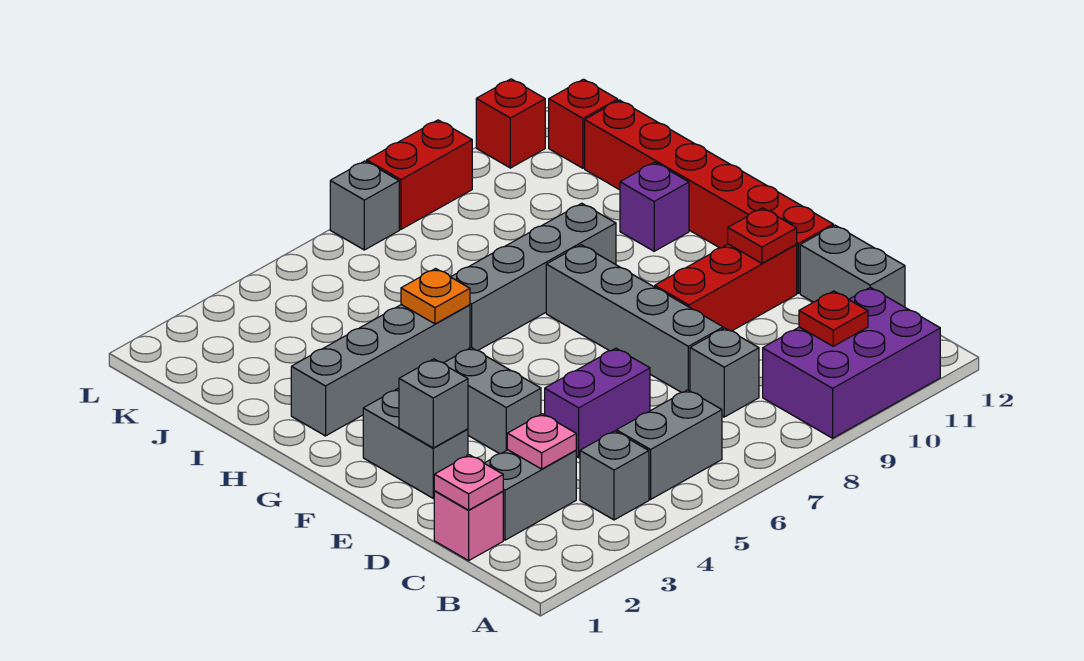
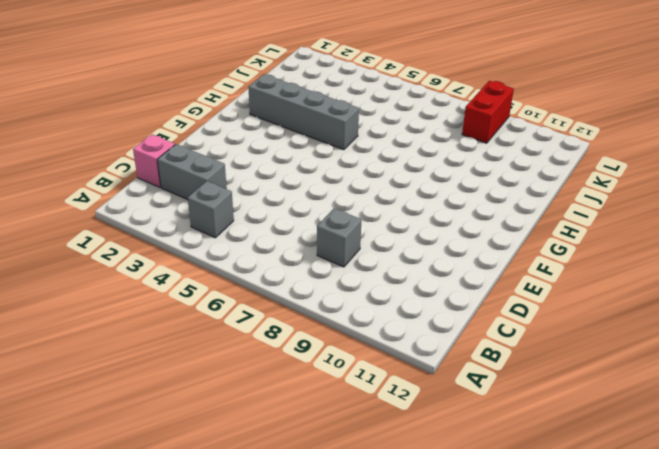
red 1x2 brick [462,81,514,143] -> red 1x2 brick turned to [367,120,472,229]
none -> purple 2x3 brick [763,287,940,438]
none -> grey 1x2 brick [616,390,722,499]
none -> grey 1x2 brick [800,225,905,307]

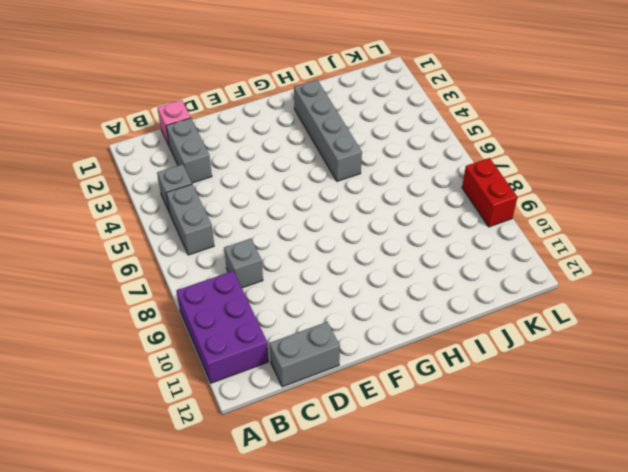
none -> purple 1x2 brick [545,348,650,458]
none -> grey 1x4 brick [546,245,723,392]
none -> grey 1x2 brick [363,389,468,498]

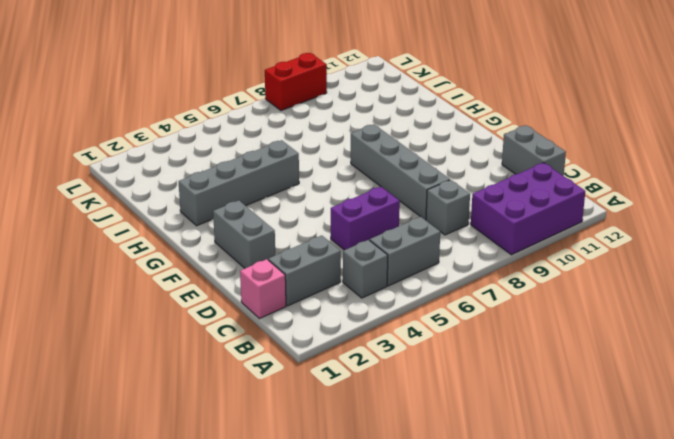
none -> grey 1x2 brick [444,348,541,454]
none -> red 1x3 brick [655,244,797,331]
none -> red 1x6 brick [585,100,833,293]

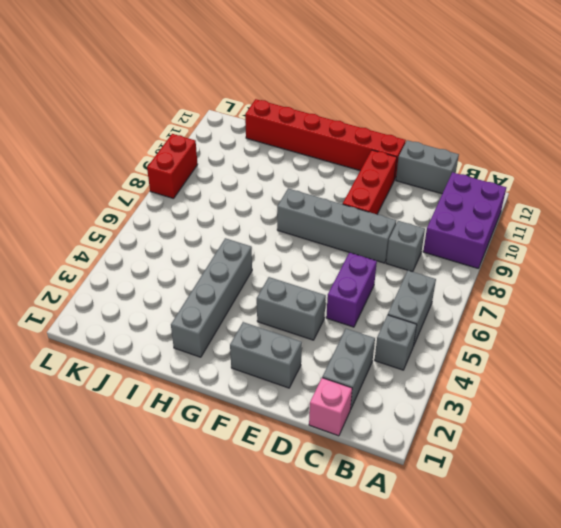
none -> grey 1x4 brick [451,203,616,350]
none -> purple 1x1 brick [620,162,689,251]
none -> red 1x1 brick [549,79,618,168]

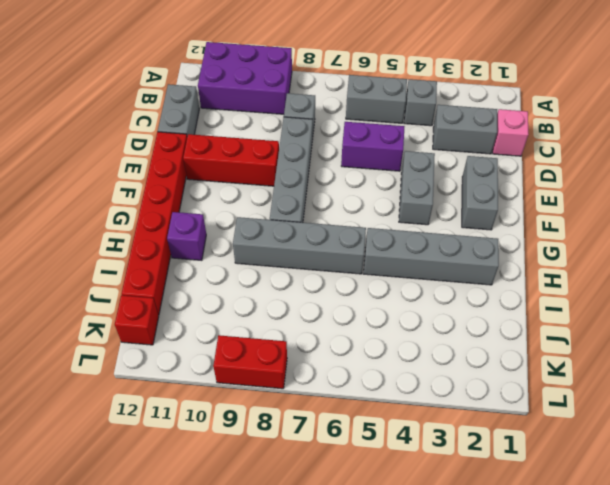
none -> grey 1x1 brick [330,161,399,250]
none -> red 1x1 brick [476,79,545,168]
none -> red 1x1 plate [799,291,868,346]

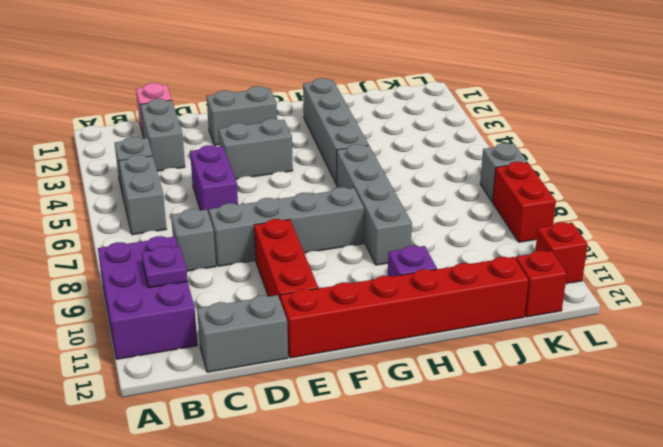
purple 1x1 plate [142,246,188,288] -> red 1x1 plate [799,291,868,346]
none -> pink 1x1 plate [434,455,503,510]
none -> pink 1x1 plate [507,414,576,469]
none -> grey 1x1 brick [399,359,468,448]

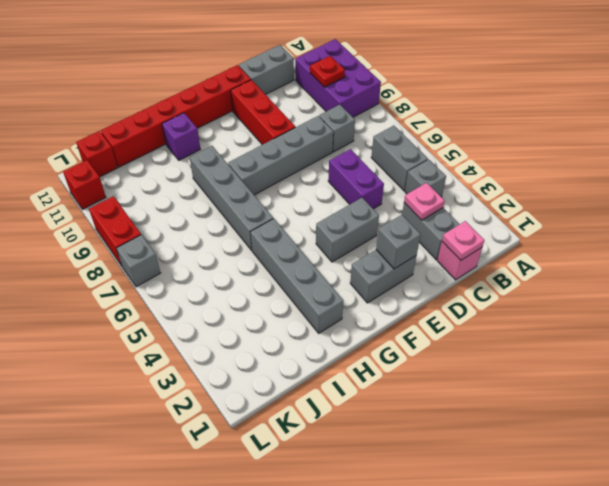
none -> red 1x1 plate [728,208,797,263]
none -> orange 1x1 plate [401,269,470,324]

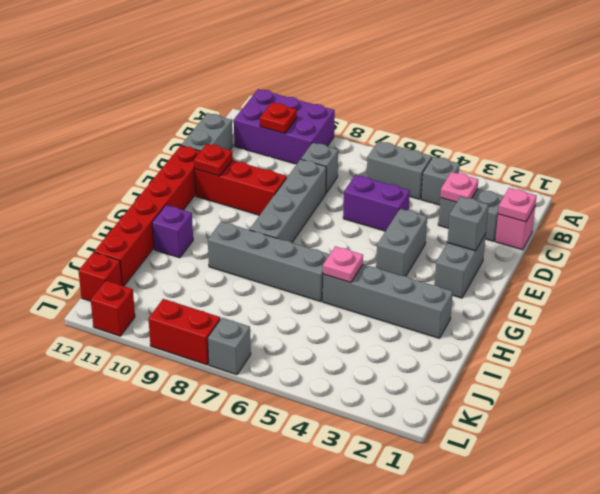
pink 1x1 plate [323,246,363,283] -> orange 1x1 plate [401,269,470,324]

